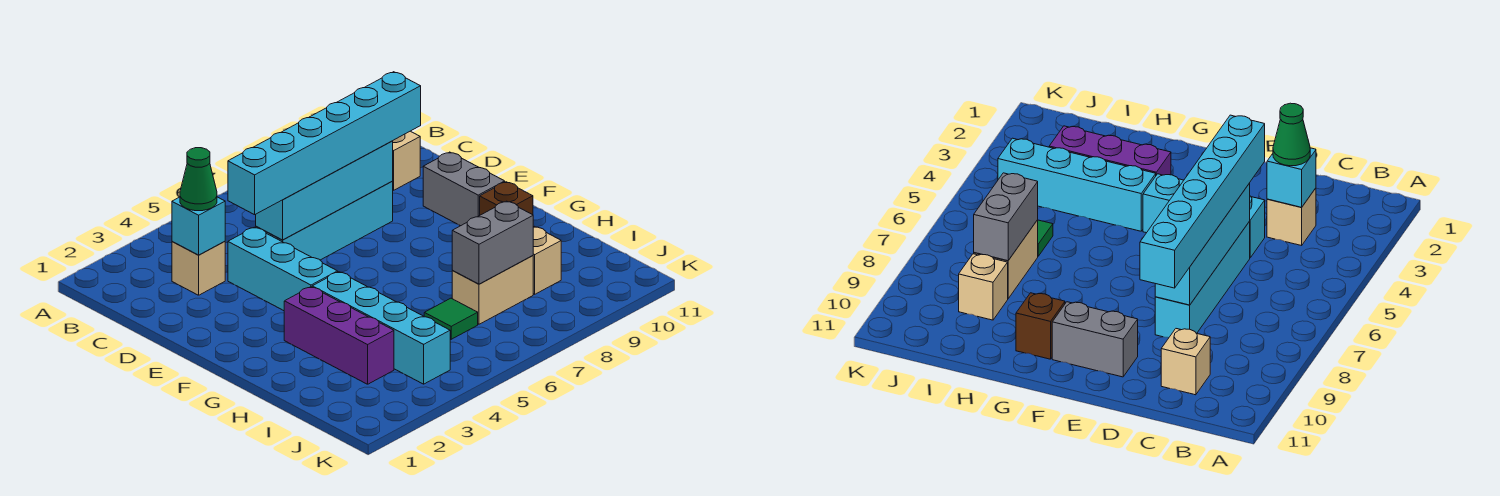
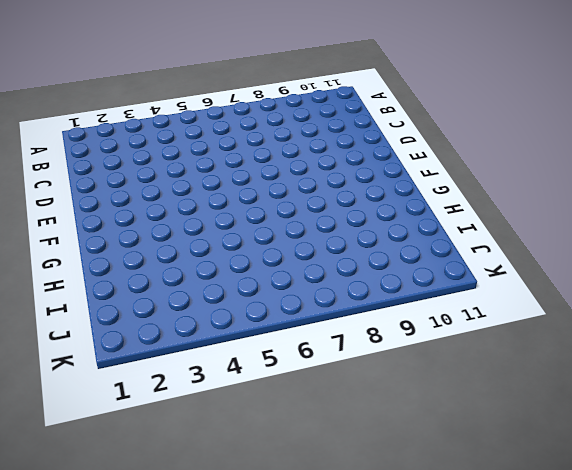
none -> tan 1x1 brick [172,241,225,295]
none -> tan 1x1 brick [392,131,420,190]
none -> cyan 1x3 brick [228,227,338,311]

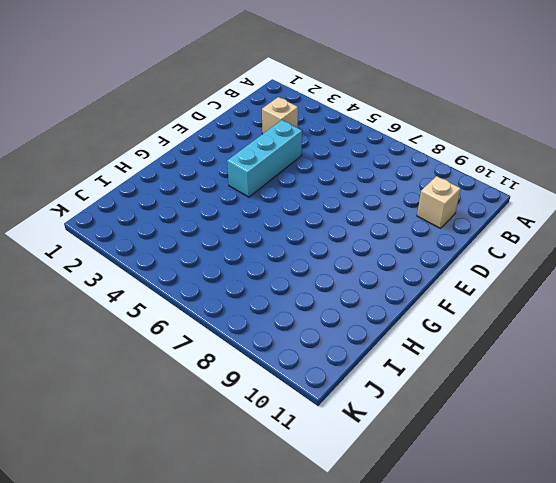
none -> cyan 1x4 brick [256,182,393,260]
none -> grey 1x2 brick [423,152,505,226]
none -> purple 1x3 brick [284,287,394,384]

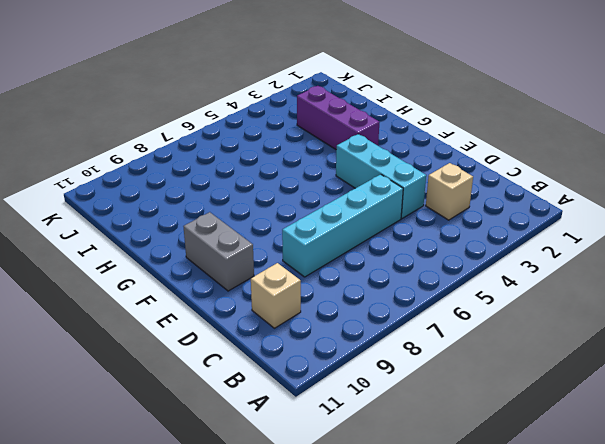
none -> cyan 1x4 brick [312,272,450,384]
none -> brown 1x1 brick [480,182,533,215]
none -> green 1x1 tile [424,298,478,339]

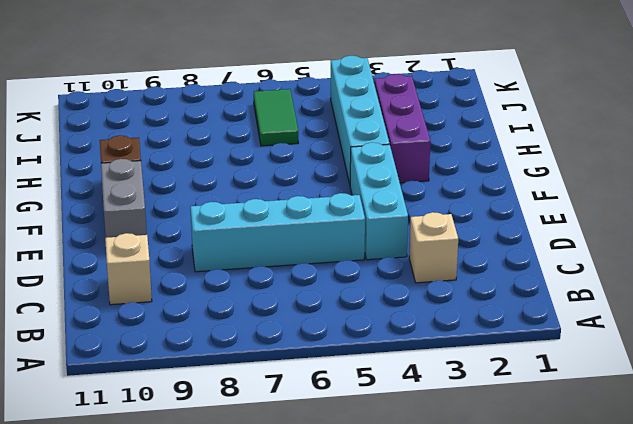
green 1x2 tile [254,89,298,146] -> green 1x1 tile [424,298,478,339]
none -> tan 1x2 brick [452,256,533,324]
none -> tan 1x1 brick [533,226,561,294]
none -> cyan 1x1 brick [172,197,225,255]

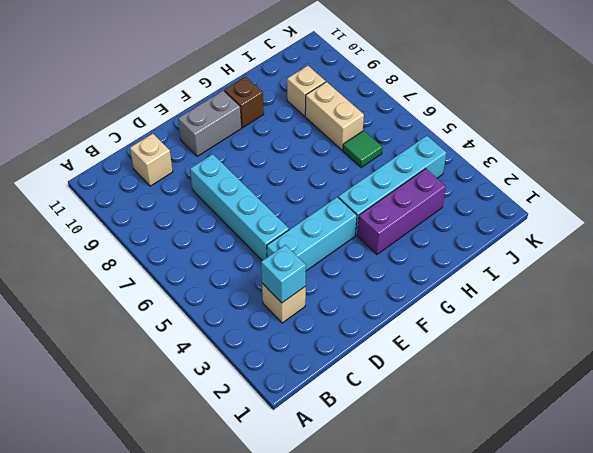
none -> cyan 1x4 brick [256,141,393,240]
none -> grey 1x2 brick [452,201,533,284]
none -> green 1x1 cone [180,148,217,211]

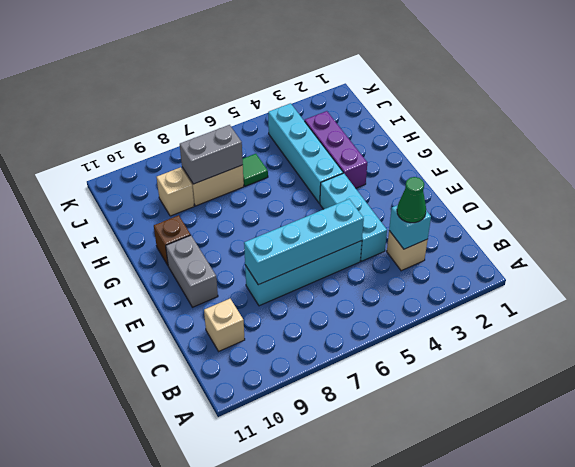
none -> cyan 1x6 brick [228,72,421,215]

